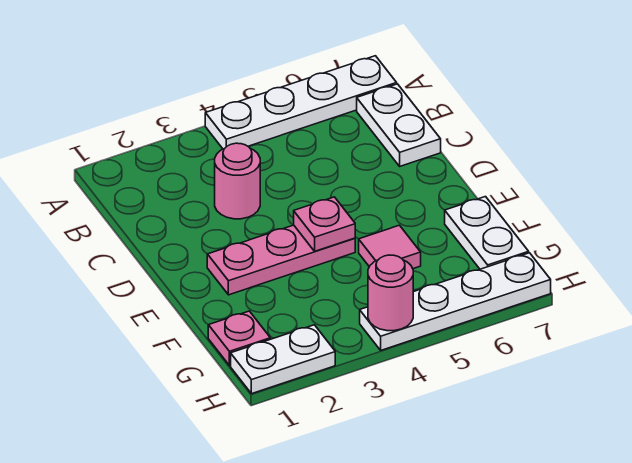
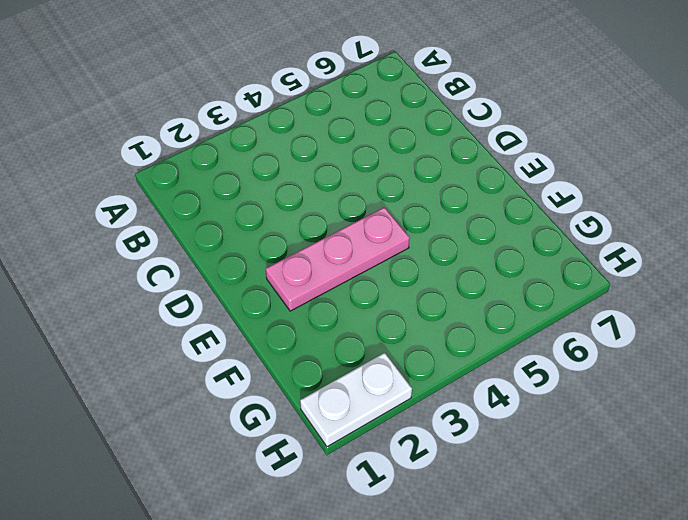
none -> white 1x4 plate [205,56,397,149]
none -> white 1x2 plate [357,84,441,166]

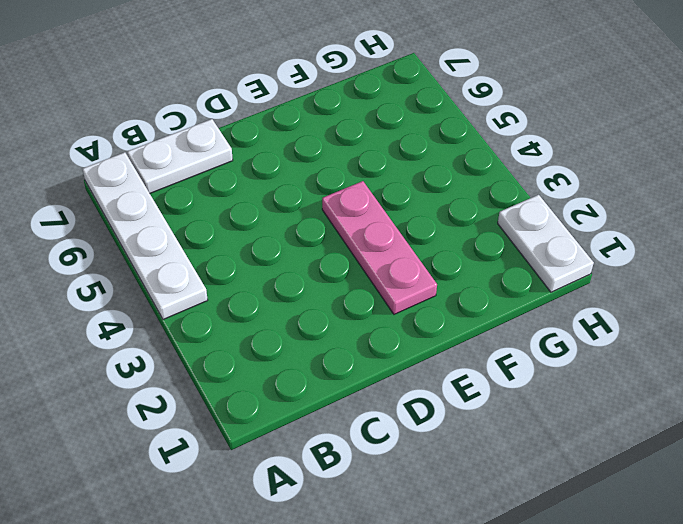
none -> pink 1x1 round brick [215,143,260,219]
none -> pink 1x1 tile [359,225,421,269]

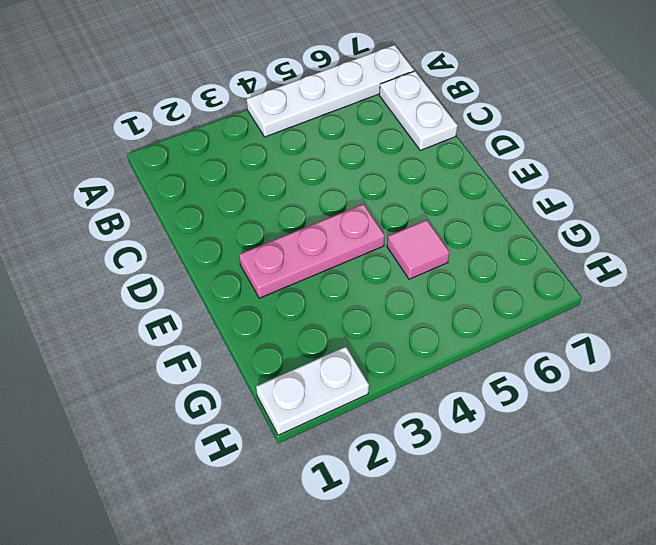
none -> pink 1x1 round brick [215,143,260,219]
none -> white 1x2 plate [445,197,529,269]

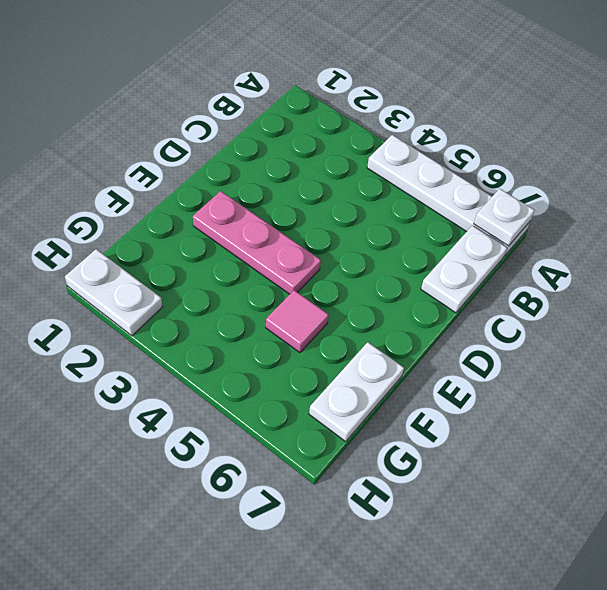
white 1x1 plate [474,189,535,246] -> none
none -> pink 1x1 round brick [215,143,260,219]
none -> pink 1x1 plate [208,311,270,366]

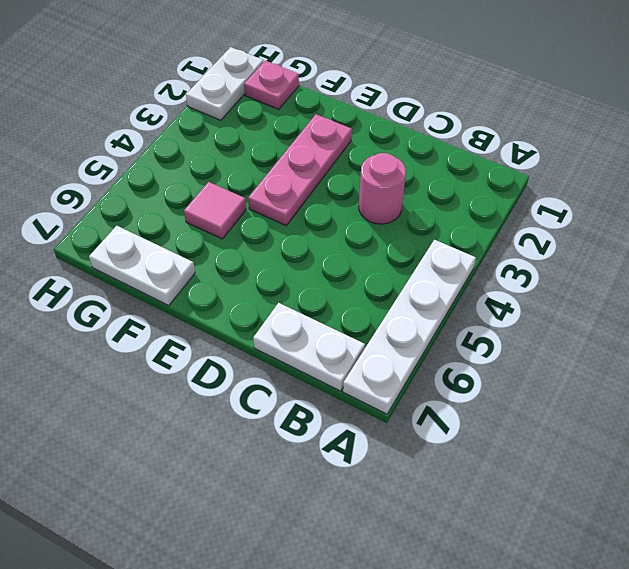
none -> white 1x4 plate [360,253,551,350]
none -> pink 1x1 plate [294,197,355,251]

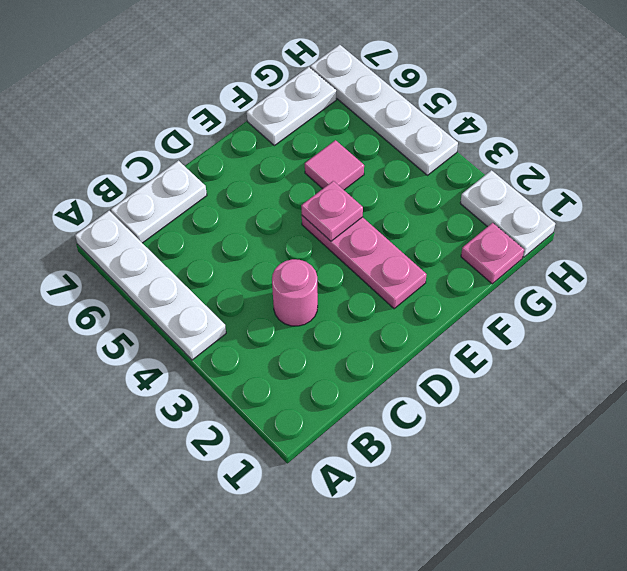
none -> pink 1x1 round brick [368,255,413,331]

